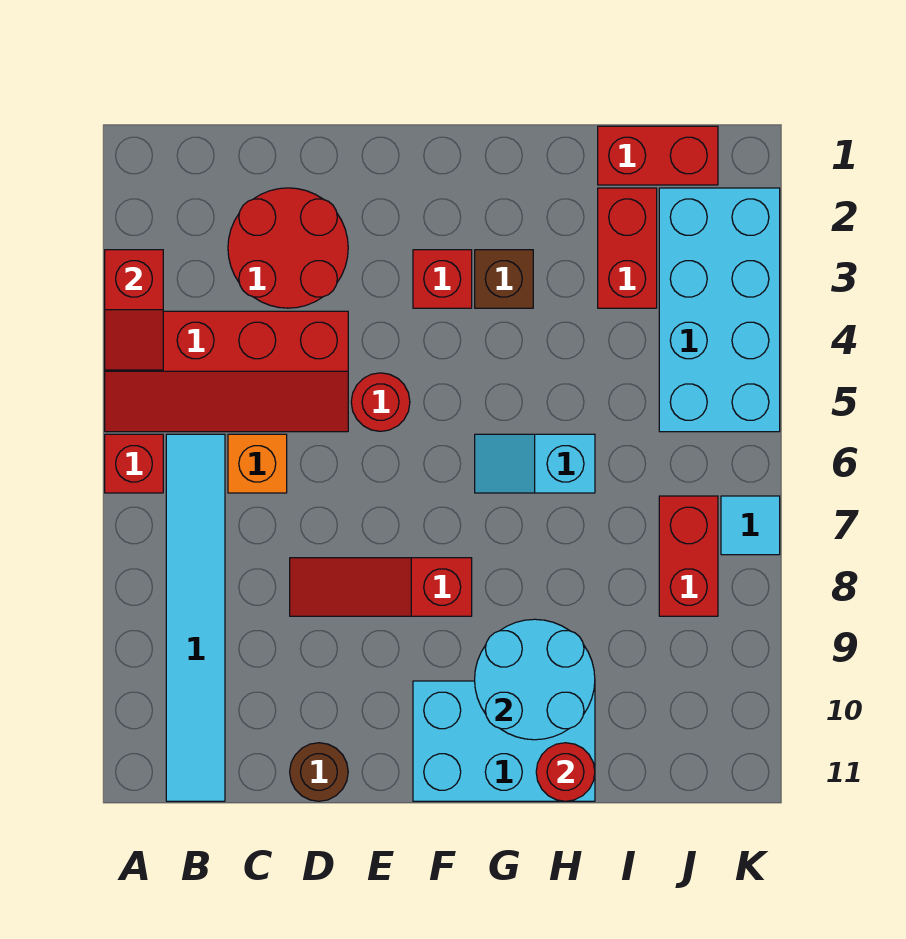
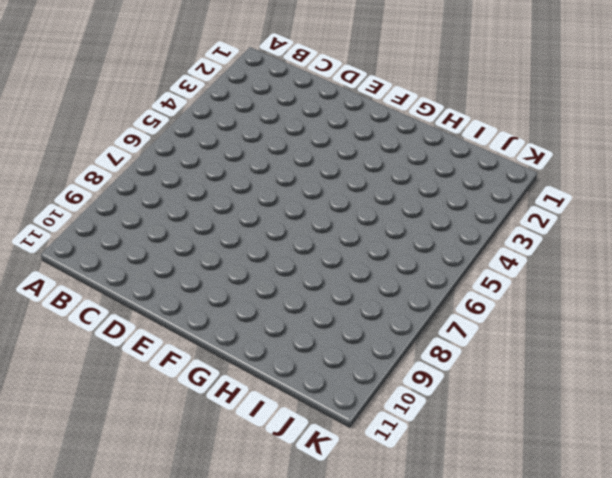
none -> red 2x4 slope [105,311,348,432]
none -> red 1x1 brick [105,434,163,493]
none -> cyan 1x6 tile [166,434,225,801]

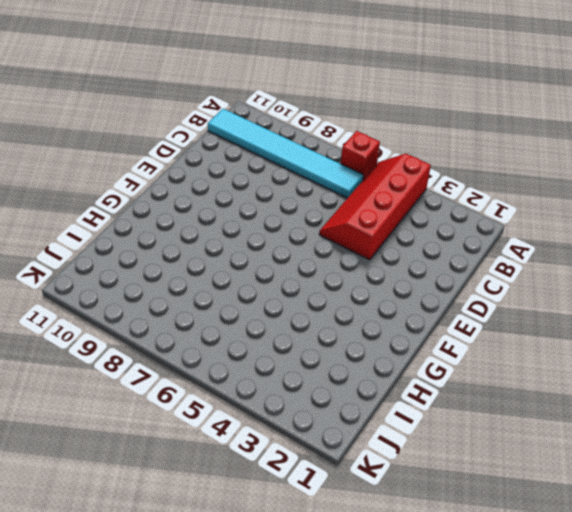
none -> red 2x2 round brick [228,188,348,308]
none -> orange 1x1 brick [228,434,287,493]
none -> red 1x3 slope [290,558,472,616]

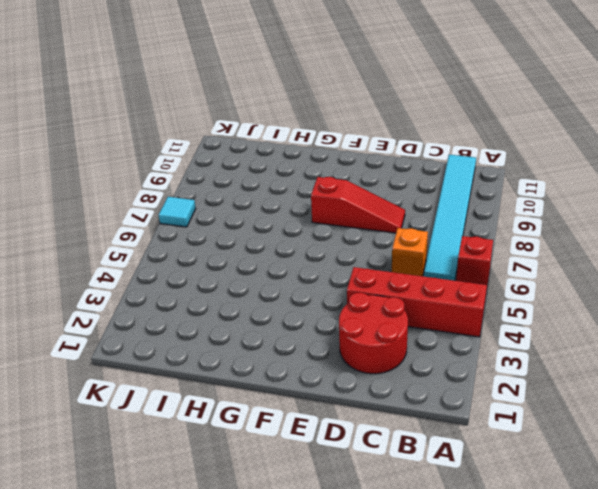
none -> brown 1x1 round brick [290,743,348,801]
none -> red 1x1 round brick [351,373,410,431]
none -> red 1x1 brick [413,250,472,308]

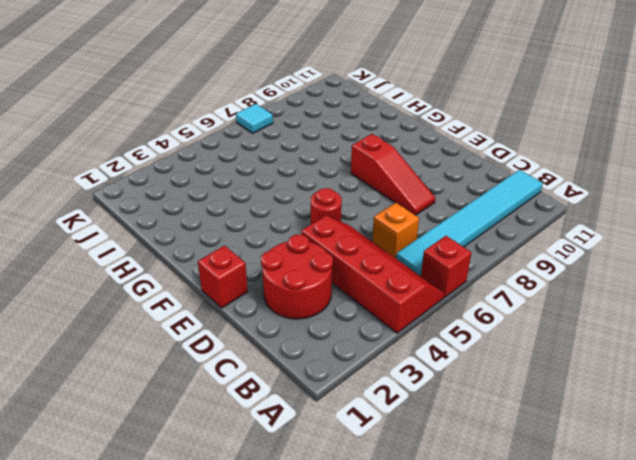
red 1x1 brick [198,246,248,308] -> red 1x1 brick moved to [413,250,472,308]
none -> brown 1x1 round brick [290,743,348,801]
none -> cyan 2x3 brick [413,681,595,801]
none -> brown 1x1 brick [475,250,533,308]

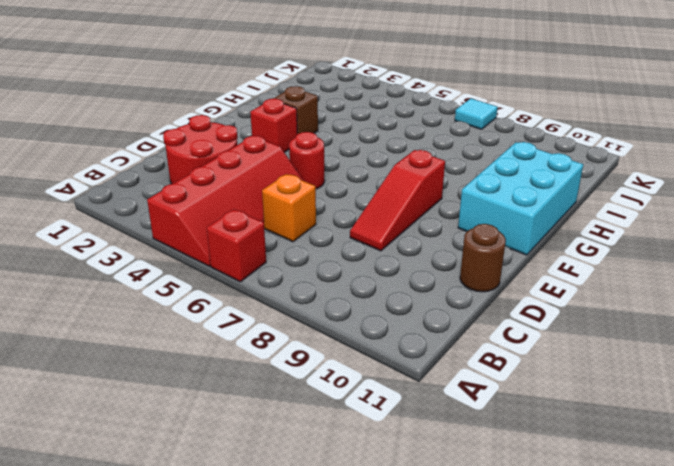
none -> cyan 1x6 tile [166,434,225,801]
none -> cyan 1x2 slope [475,434,595,493]
none -> red 1x2 brick [598,126,718,185]

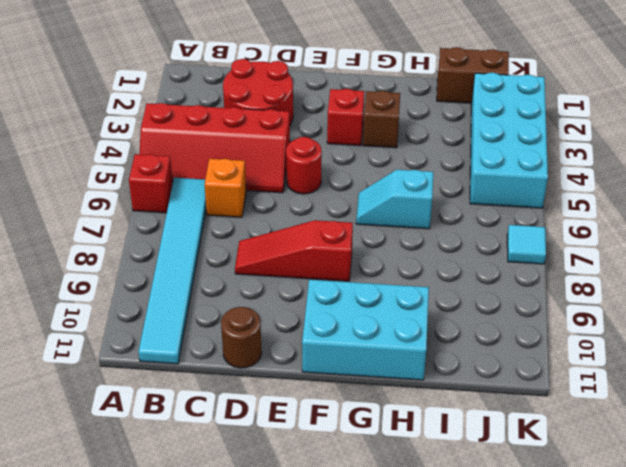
brown 1x2 brick [437,47,509,103] -> red 1x2 brick [598,126,718,185]
none -> red 1x2 brick [598,188,657,308]
none -> red 1x2 brick [659,496,718,616]
none -> red 1x2 slope [105,250,163,370]

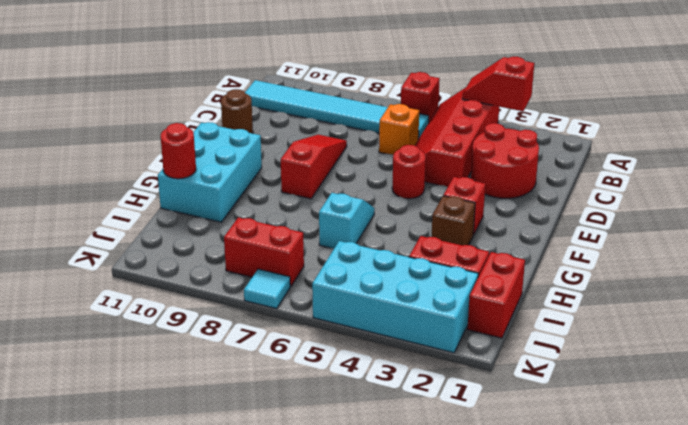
none -> cyan 2x2 round brick [475,619,595,740]

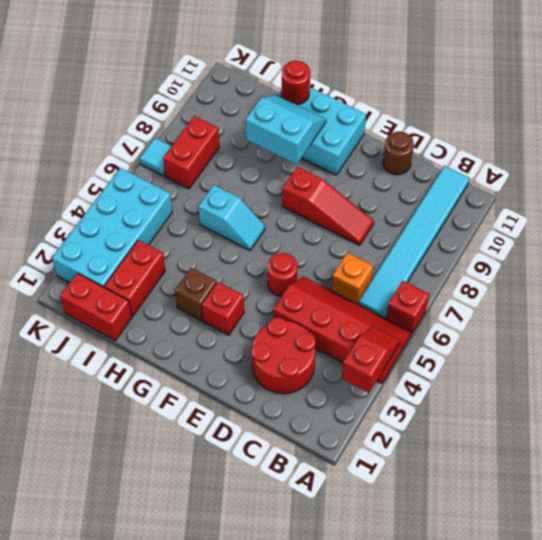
cyan 2x2 slope [245,95,326,164] -> cyan 2x2 round brick [475,619,595,740]

